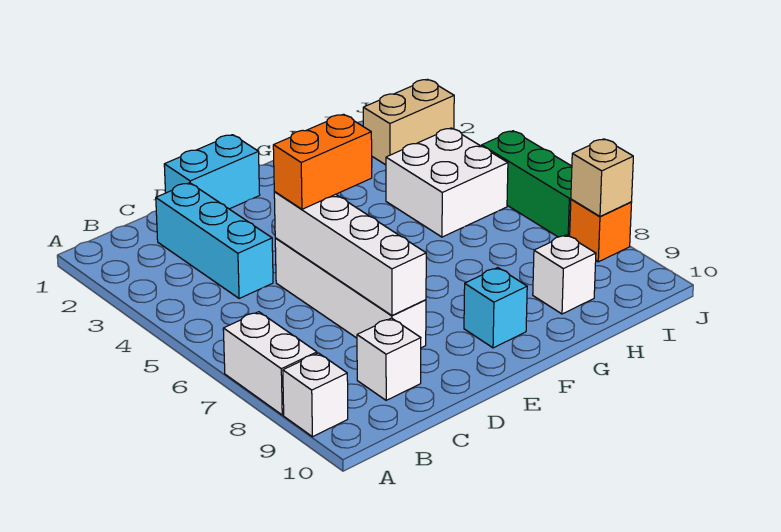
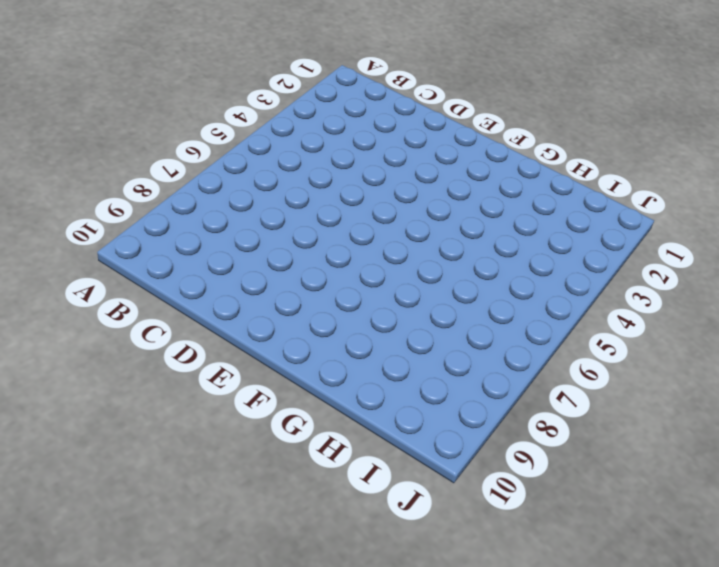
none -> white 1x2 brick [223,312,317,415]
none -> white 1x1 brick [283,353,348,437]
none -> cyan 1x3 brick [156,183,273,299]

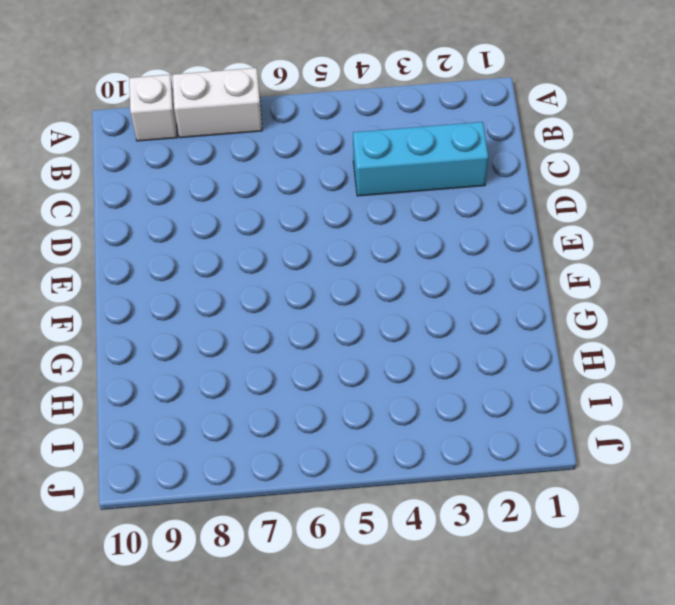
none -> white 1x1 brick [357,318,421,400]
none -> cyan 1x2 brick [164,135,260,209]
none -> white 1x4 brick [275,238,426,348]

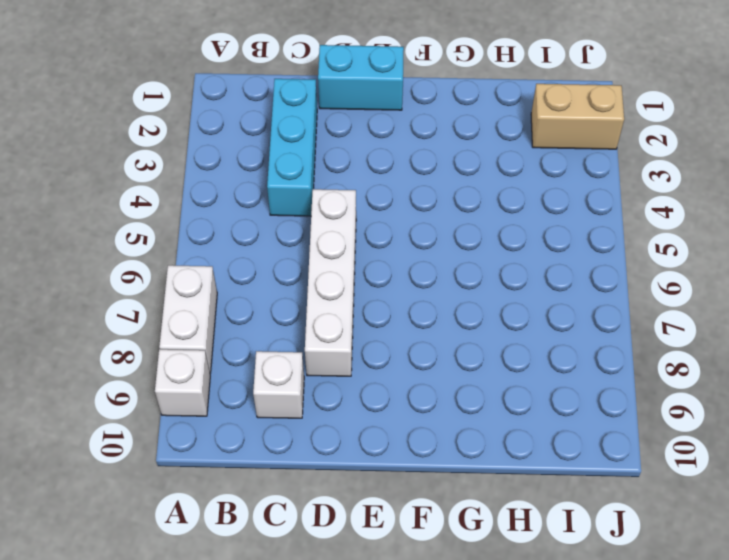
none -> cyan 1x1 brick [464,268,527,348]
none -> white 2x2 brick [386,128,508,237]
none -> white 1x1 brick [533,235,596,314]

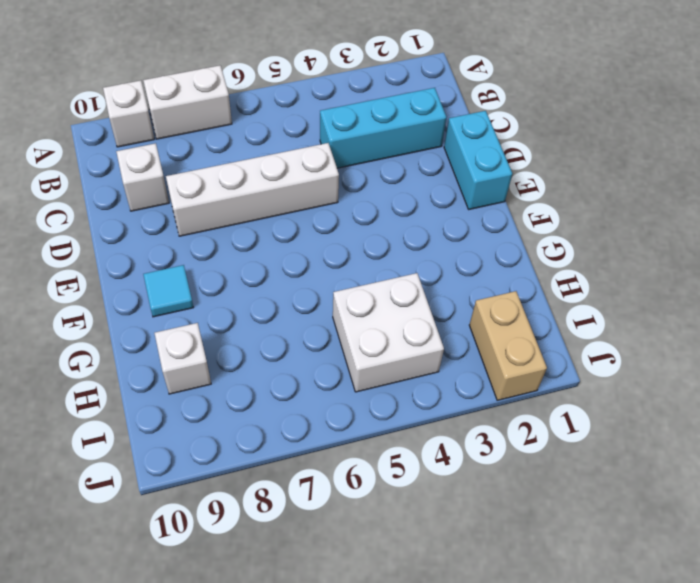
cyan 1x1 tile [143,265,194,317] -> cyan 1x1 brick [464,268,527,348]
none -> green 1x3 brick [482,131,572,237]
none -> orange 1x1 brick [570,199,632,262]
none -> white 1x4 brick [274,192,426,315]

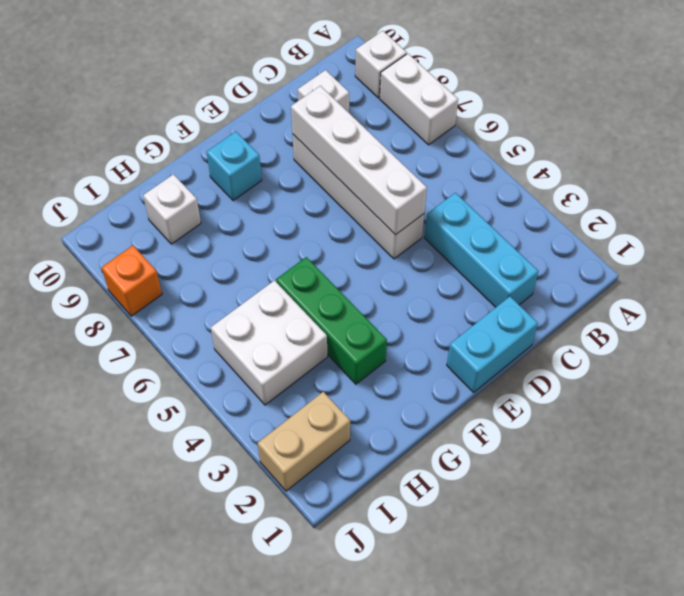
green 1x3 brick [276,257,387,384] -> green 1x3 brick moved to [482,131,572,237]
none -> tan 1x1 brick [571,139,633,216]
none -> orange 1x2 brick [273,114,372,209]

